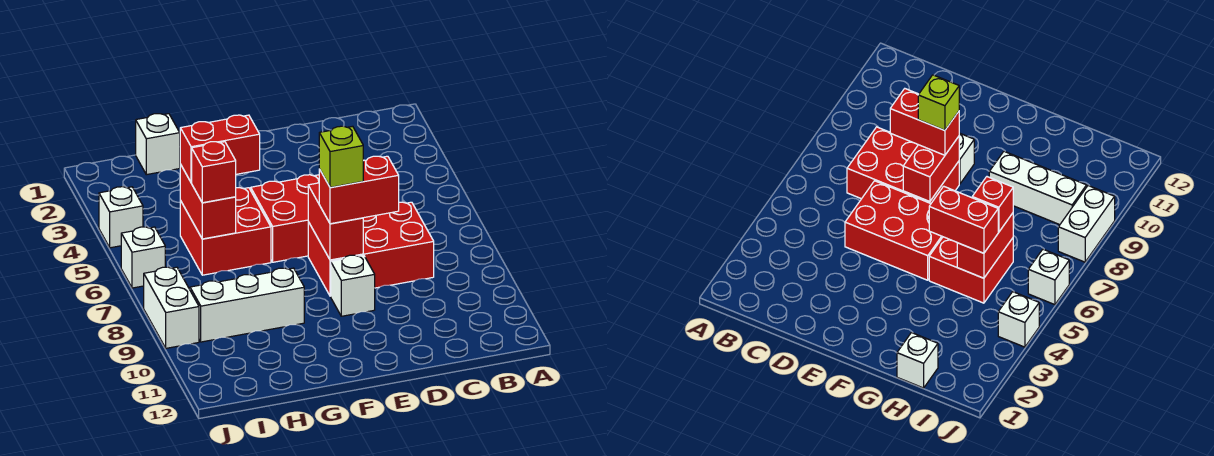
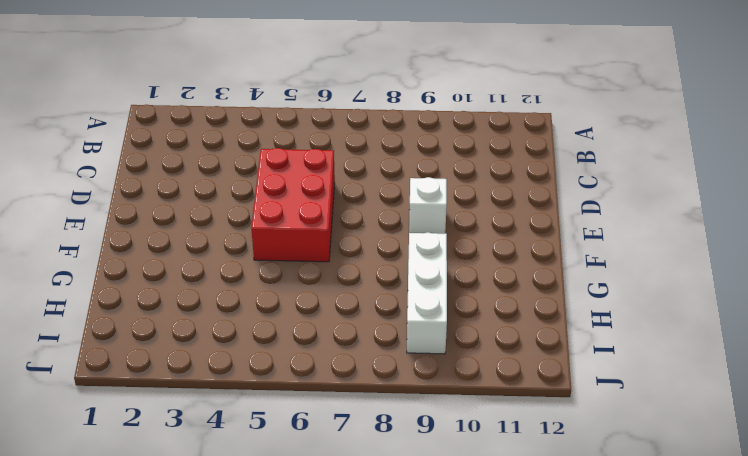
none -> red 2x3 brick [308,202,434,296]
none -> red 2x2 brick [180,188,271,275]
none -> white 1x1 brick [136,114,180,175]

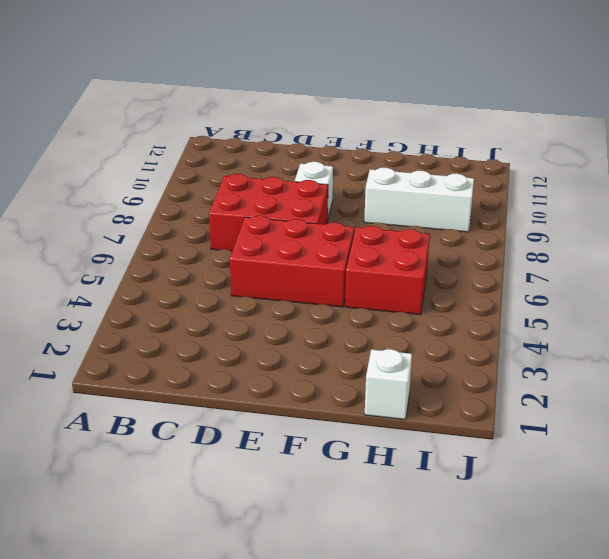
none -> white 1x1 brick [99,187,143,248]
none -> white 1x1 brick [121,227,165,288]
none -> white 1x2 brick [144,267,199,348]

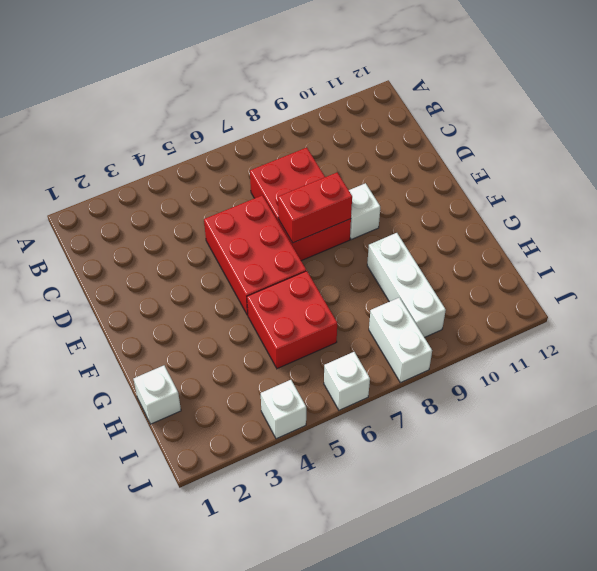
white 1x2 brick [369,297,432,383] -> white 1x2 brick turned to [144,267,199,348]
none -> red 1x2 brick [180,164,236,239]
none -> red 1x2 brick [319,156,399,224]
none -> red 1x2 brick [180,115,260,183]

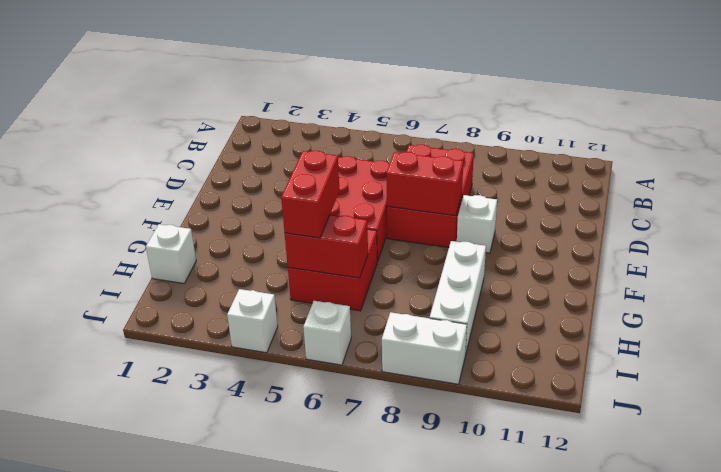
none -> red 1x2 brick [319,156,399,224]
none -> red 1x1 brick [192,142,236,203]
none -> lime 1x1 brick [319,126,363,188]

